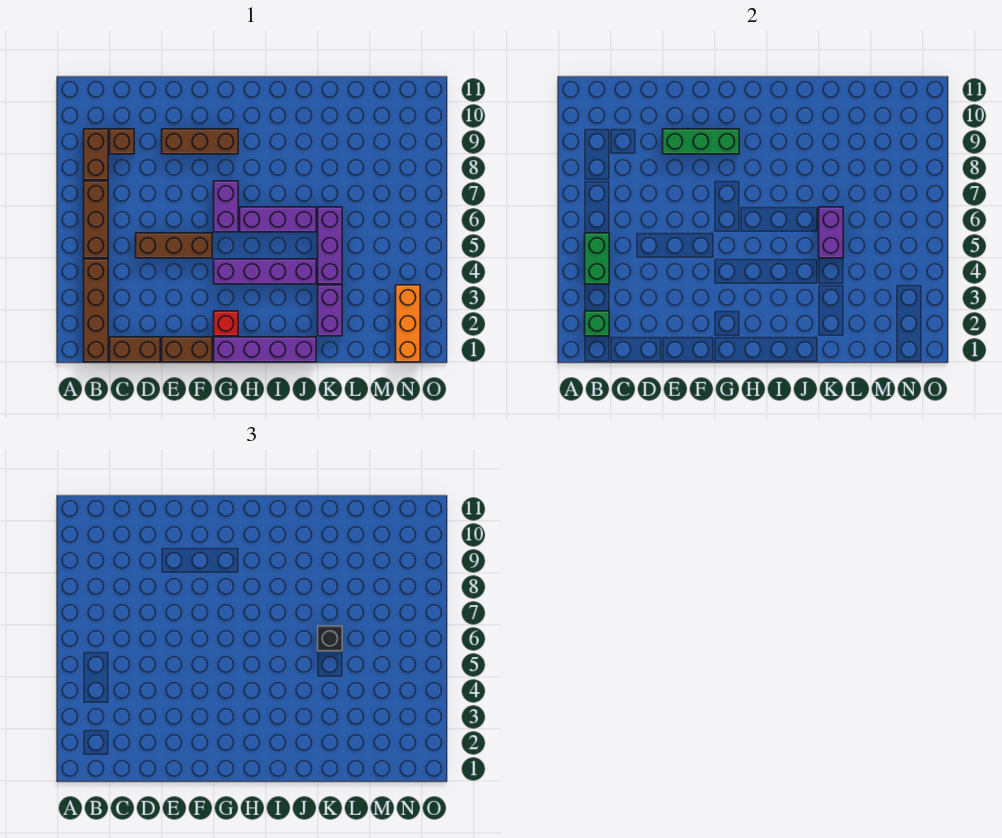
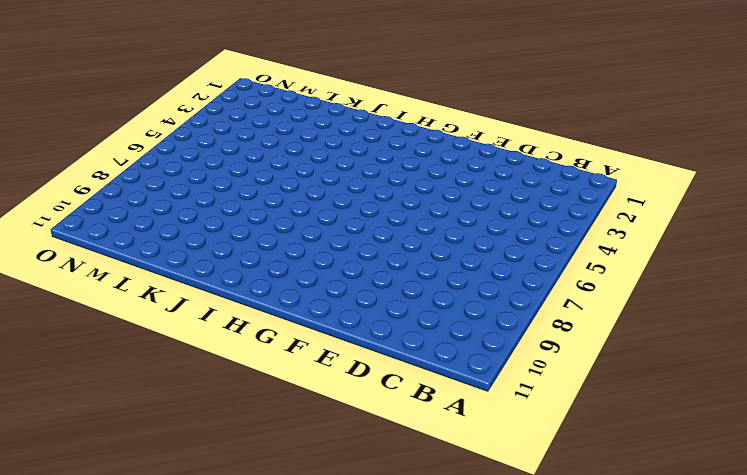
none -> brown 1x4 brick [84,259,108,362]
none -> brown 1x3 brick [84,181,108,258]
none -> brown 1x2 brick [84,129,108,180]

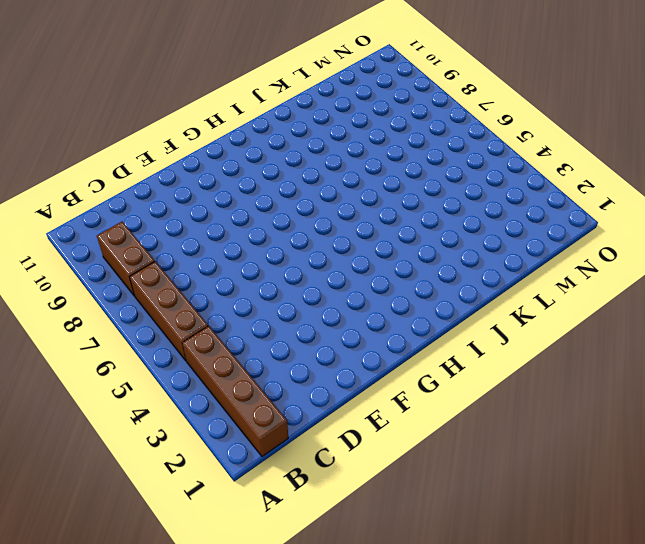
none -> brown 1x2 brick [110,337,160,362]
none -> brown 1x1 brick [110,129,134,154]
none -> brown 1x3 brick [136,233,212,258]

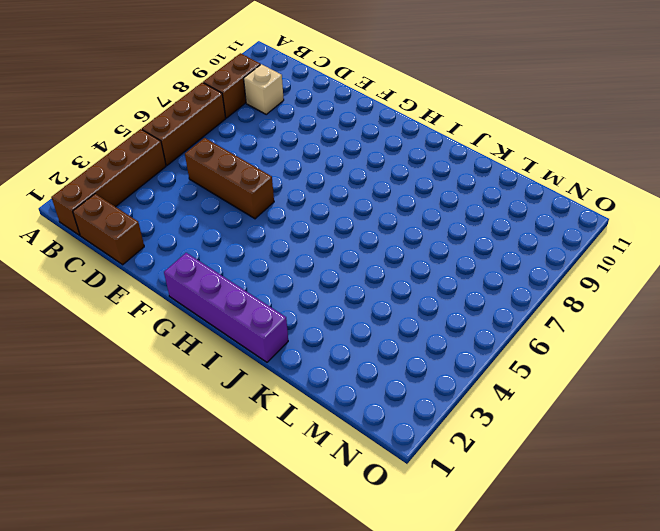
tan 1x1 brick [244,64,284,114] -> brown 1x1 brick [110,129,134,154]
none -> brown 1x2 brick [162,337,212,362]
none -> brown 1x3 brick [162,129,238,154]
none -> red 1x1 brick [214,311,238,336]

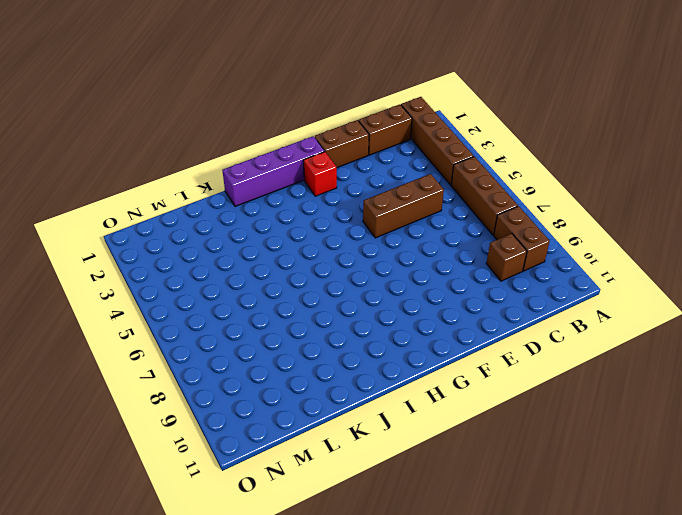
none -> brown 1x3 brick [162,129,238,154]
none -> purple 1x4 brick [214,259,316,284]
none -> purple 1x2 brick [214,181,238,232]

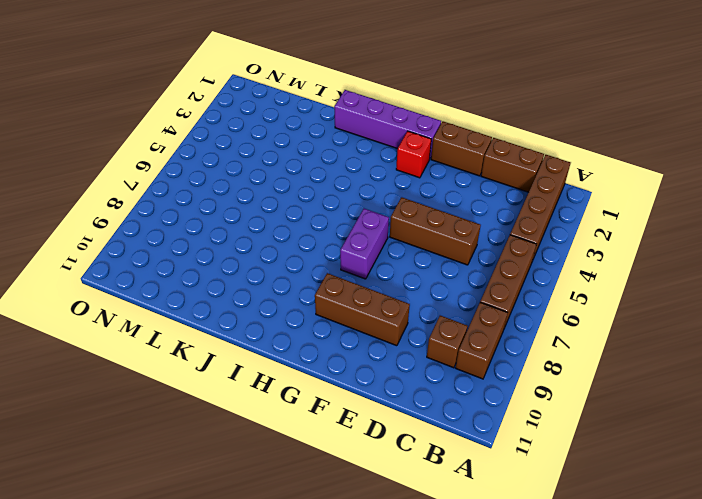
none -> purple 1x4 brick [214,259,316,284]
none -> purple 1x3 brick [240,207,316,232]
none -> purple 1x2 brick [318,285,342,336]

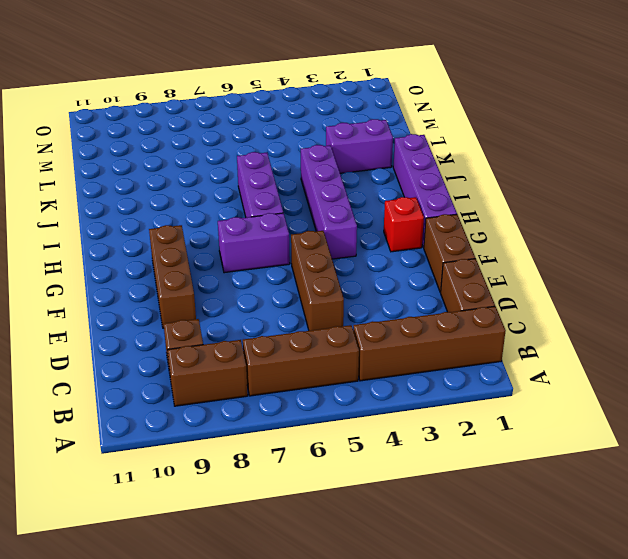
none -> purple 1x3 brick [318,207,342,284]
none -> orange 1x3 brick [396,285,420,362]
none -> green 1x1 brick [585,311,609,336]

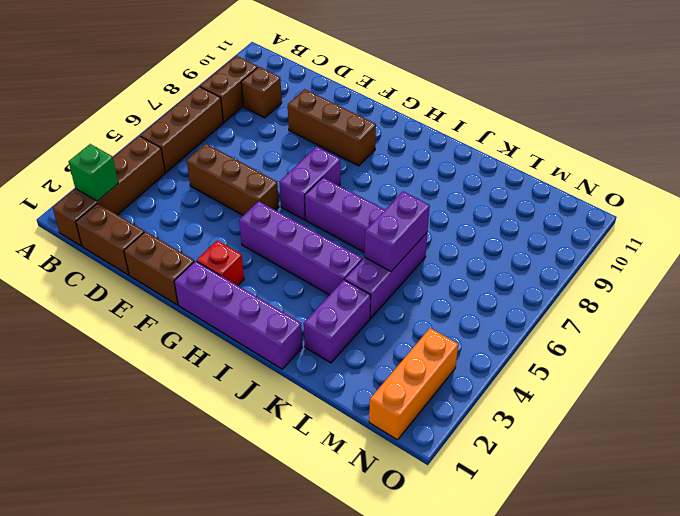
none -> green 1x2 brick [585,233,609,284]
none -> green 1x3 brick [663,129,739,154]
none -> black 1x1 brick [318,626,342,651]

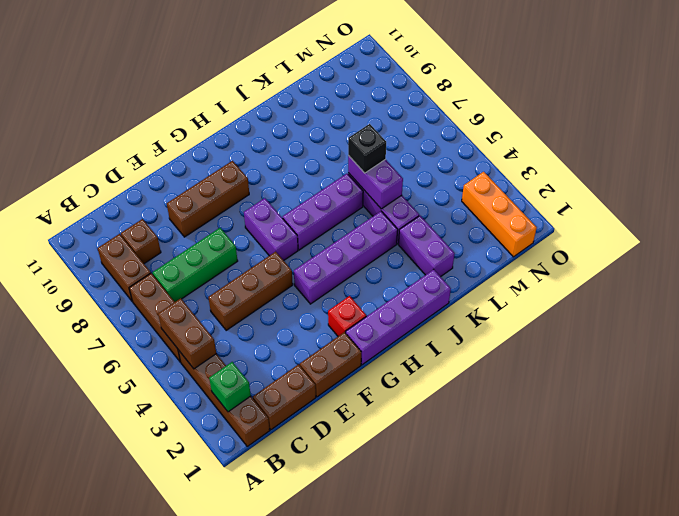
brown 1x2 brick [158,298,216,369] -> green 1x2 brick [585,233,609,284]
green 1x3 brick [153,228,238,302] -> green 1x3 brick moved to [663,129,739,154]

